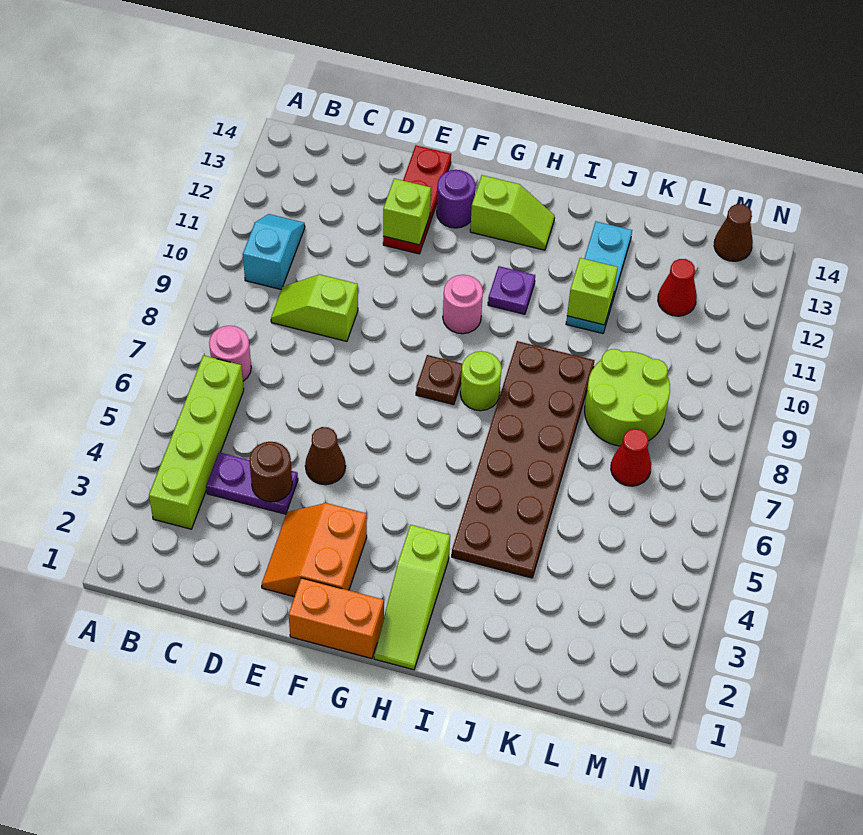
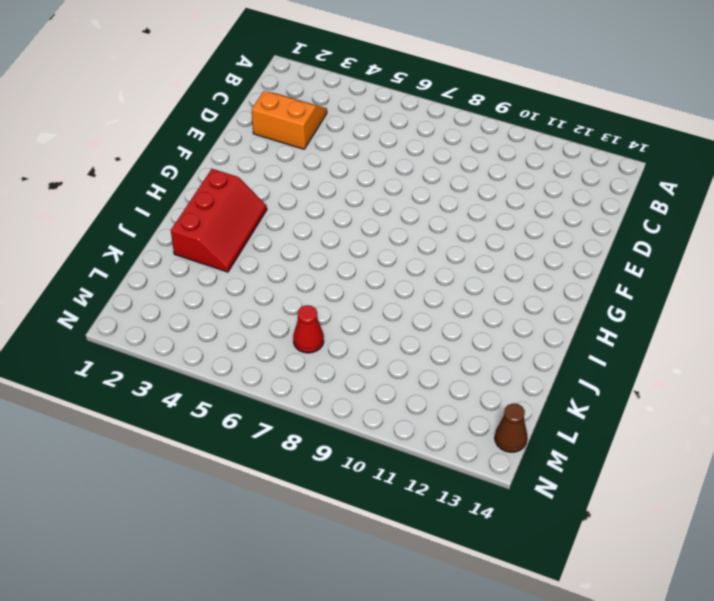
orange 2x2 slope [251,91,327,149] -> orange 2x2 slope moved to [262,503,367,597]
red 2x3 slope [171,169,267,272] -> lime 1x3 slope [374,525,450,670]
none -> lime 1x4 brick [149,356,244,529]
none -> pink 1x1 round brick [209,326,251,381]
none -> cyan 1x2 slope [243,214,305,290]

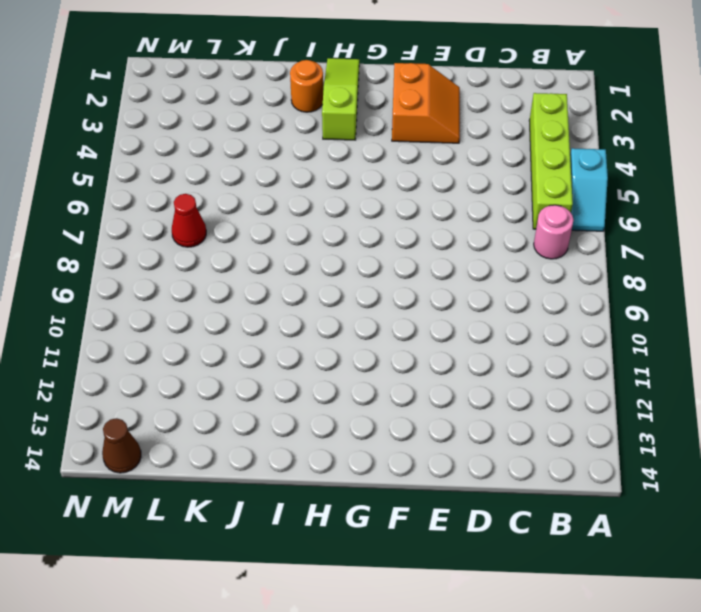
cyan 1x2 slope [570,148,608,231] -> cyan 1x2 slope moved to [243,214,305,290]
orange 1x1 round brick [290,60,323,112] -> none
none -> purple 1x2 plate [206,452,298,514]
none -> lime 1x2 slope [271,274,358,341]
none -> brown 1x1 cone [305,427,346,485]

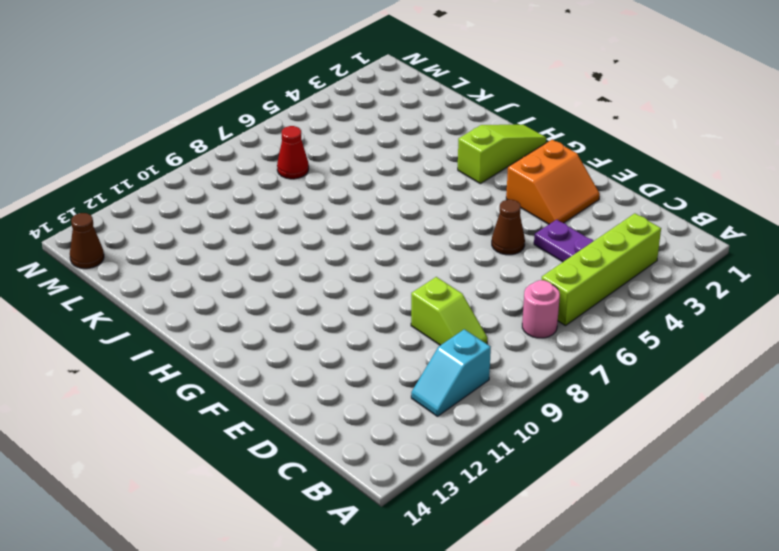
none -> red 1x3 plate [383,145,451,254]
none -> orange 1x2 brick [289,578,384,659]
none -> purple 1x1 round brick [437,170,475,228]

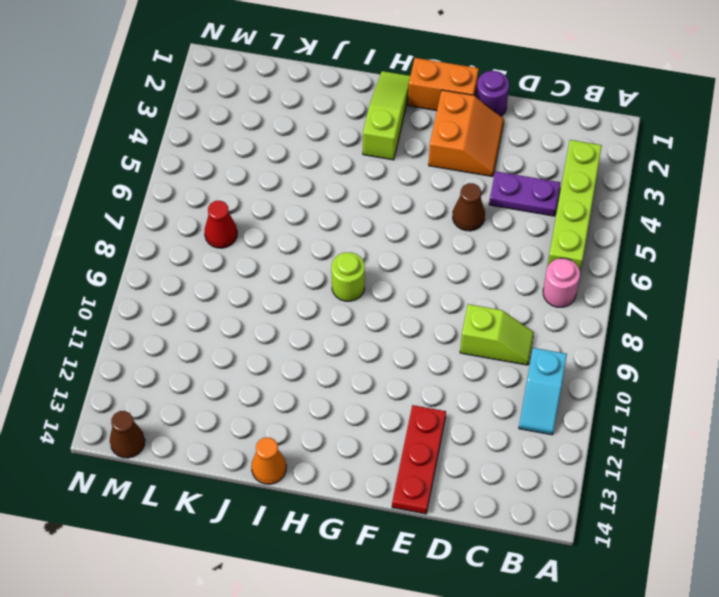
purple 1x1 round brick [476,71,509,116] -> purple 1x1 round brick moved to [437,170,475,228]
orange 1x1 cone [251,437,286,484] -> none
none -> brown 1x1 plate [416,355,462,405]
none -> pink 1x1 round brick [443,275,483,334]
none -> lime 1x2 slope [470,175,555,250]

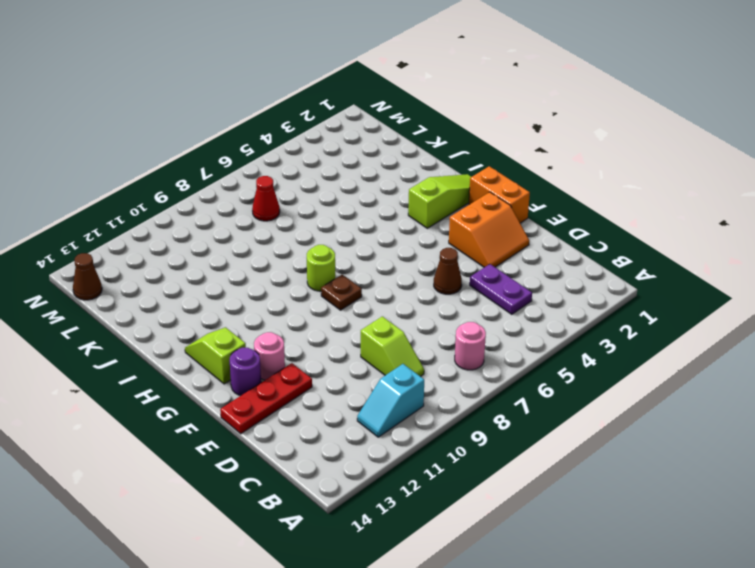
pink 1x1 round brick [254,332,285,380] -> pink 1x1 round brick moved to [443,275,483,334]
none -> lime 1x4 brick [149,356,244,529]
none -> purple 1x1 plate [488,266,535,314]
none -> brown 2x6 plate [452,341,594,578]

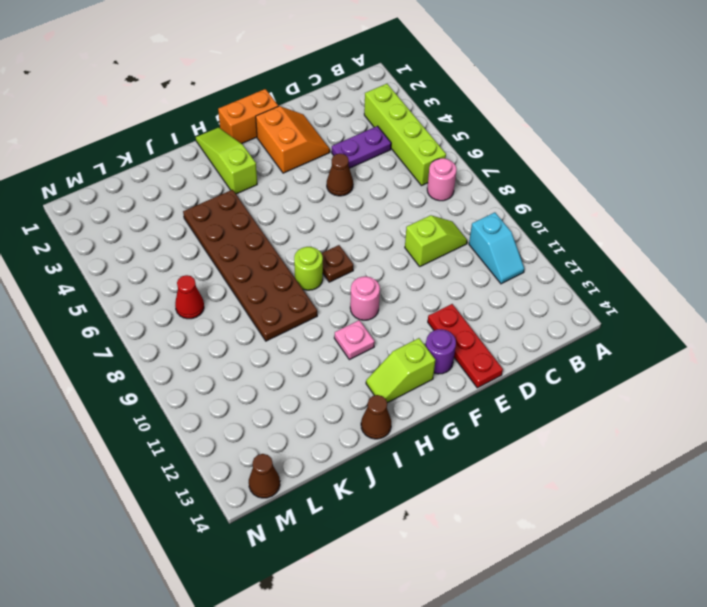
pink 1x1 plate [334,320,375,360] -> purple 1x1 plate [488,266,535,314]
brown 1x1 cone [361,395,391,439] -> none
none -> cyan 1x3 plate [566,222,632,333]
none -> lime 2x2 round brick [585,349,670,446]
none -> red 1x1 cone [658,259,697,316]

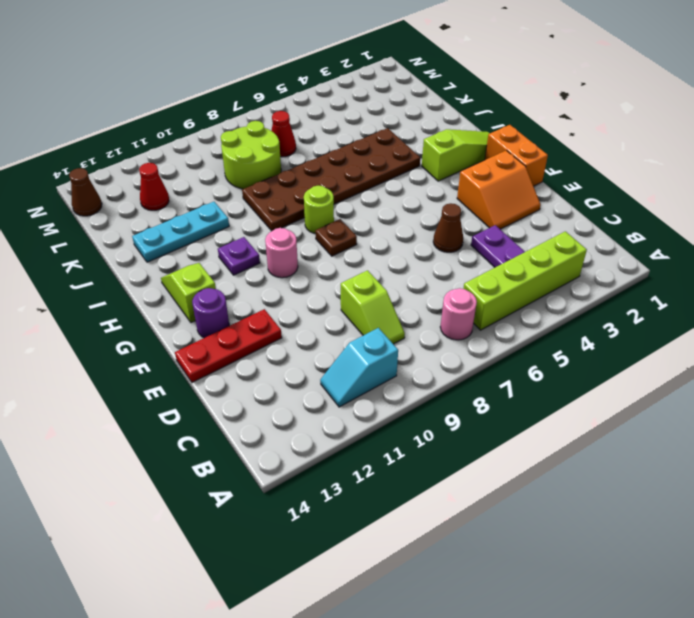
none -> brown 1x1 round brick [249,442,292,502]
none -> lime 1x1 brick [383,179,431,245]
none -> lime 1x1 brick [567,258,618,325]

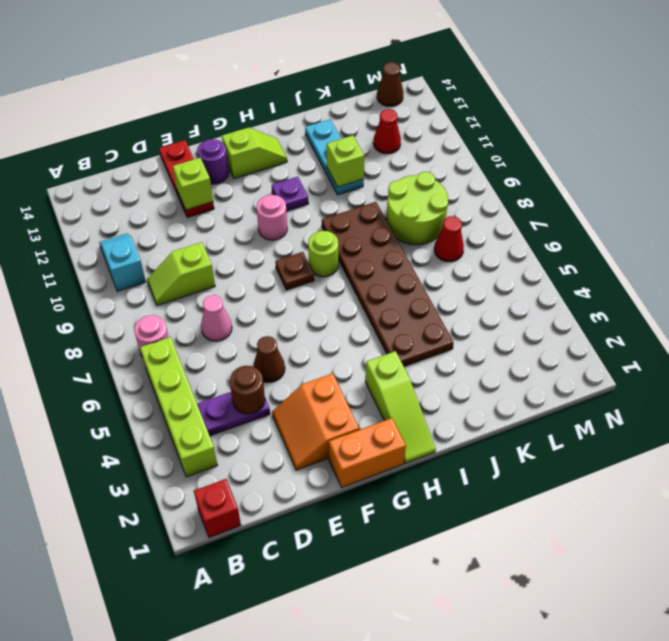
red 1x1 brick [194,479,241,537] -> none
pink 1x1 cone [201,295,232,341] -> none

